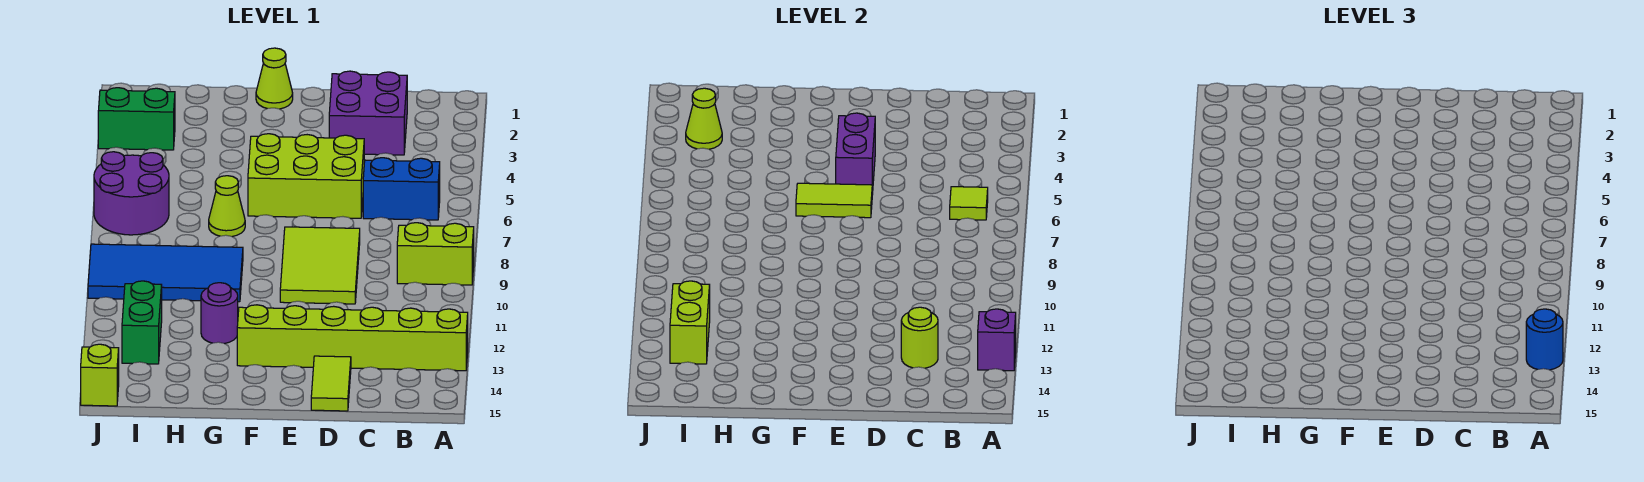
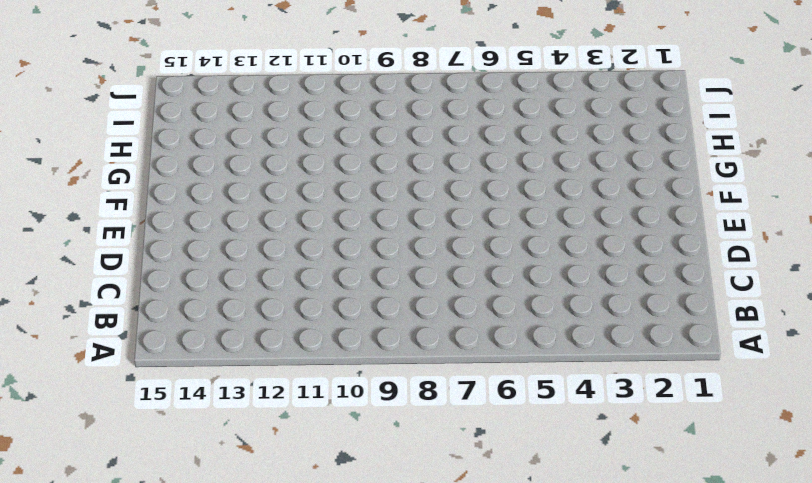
none -> lime 1x2 brick [397,223,474,285]
none -> lime 1x6 brick [237,305,468,371]
none -> blue 1x2 brick [363,158,440,220]

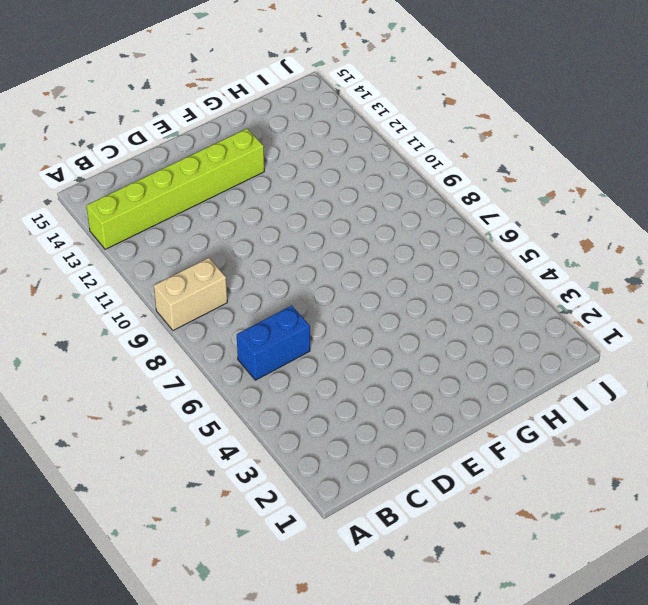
tan 1x2 brick [154,258,227,330] -> lime 1x2 brick [397,223,474,285]
none -> purple 2x2 brick [329,71,407,155]
none -> lime 2x3 brick [248,134,364,218]
none -> lime 2x3 tile [280,227,360,304]

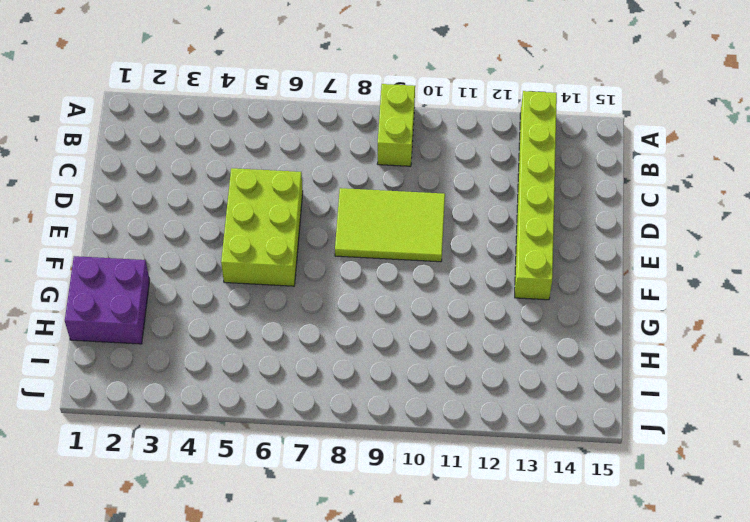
purple 2x2 brick [65,256,150,344] -> purple 2x2 brick moved to [329,71,407,155]
none -> blue 1x2 brick [363,158,440,220]
none -> lime 1x2 tile [311,356,351,411]
none -> lime 1x1 cone [256,48,293,109]

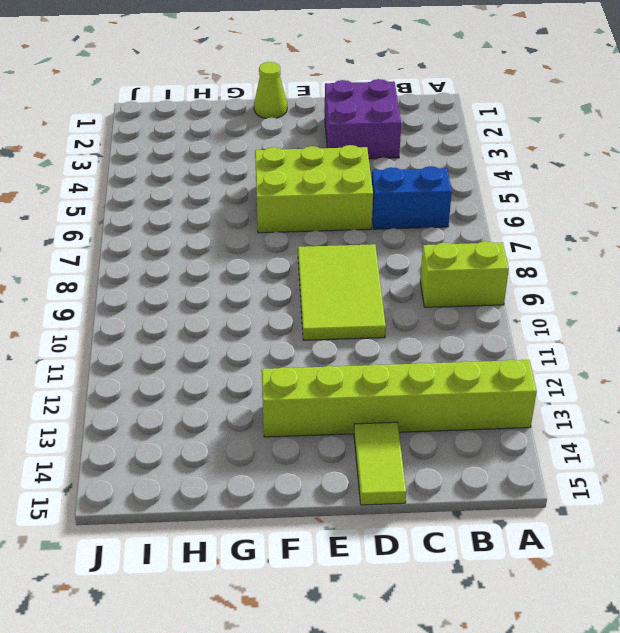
none -> lime 1x1 cone [209,176,245,236]
none -> blue 2x4 tile [88,244,243,302]
none -> purple 1x1 round brick [201,283,238,344]

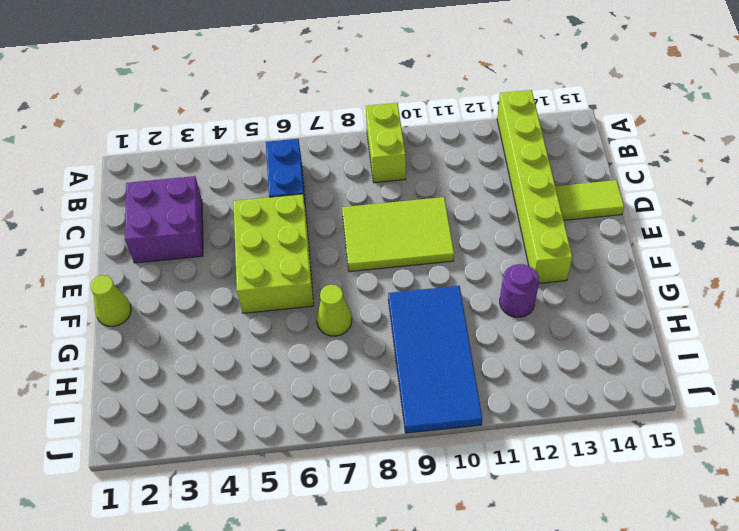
none -> green 1x2 brick [98,88,175,150]
none -> purple 2x2 round brick [94,152,169,235]
none -> green 1x2 brick [122,281,162,364]

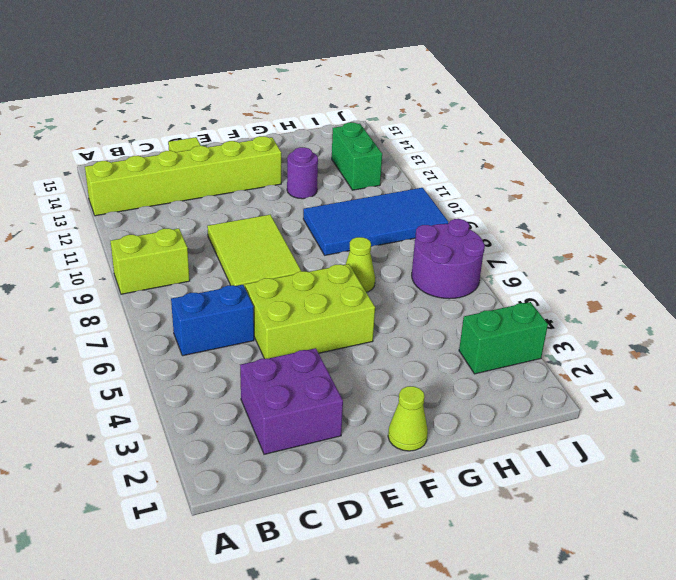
none -> lime 1x1 brick [81,344,119,406]
none -> purple 1x1 brick [978,309,1016,371]
none -> lime 1x1 tile [950,187,988,220]

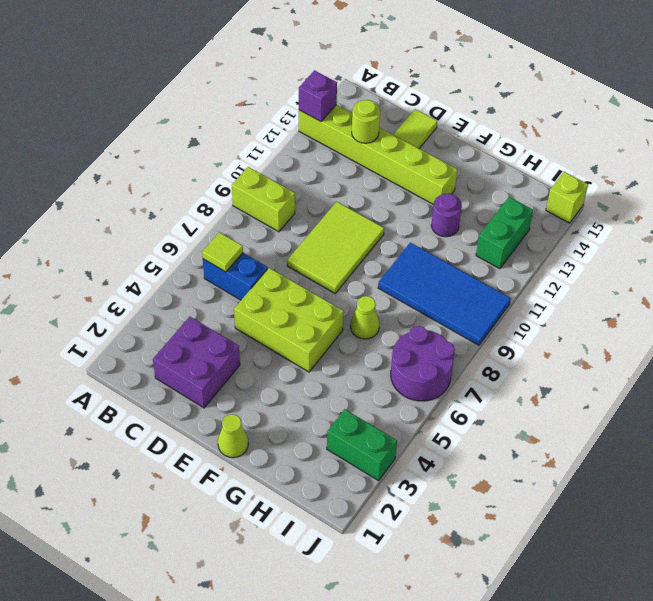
none -> purple 1x2 brick [836,113,875,195]
none -> lime 1x2 tile [796,183,872,218]
none -> lime 1x1 cone [686,88,722,149]

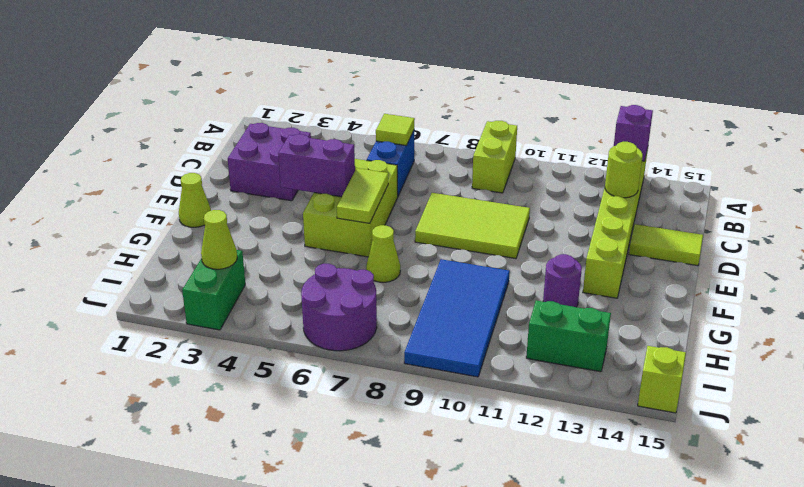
none -> lime 1x2 brick [670,281,710,364]
none -> blue 1x1 round brick [1526,309,1563,370]

